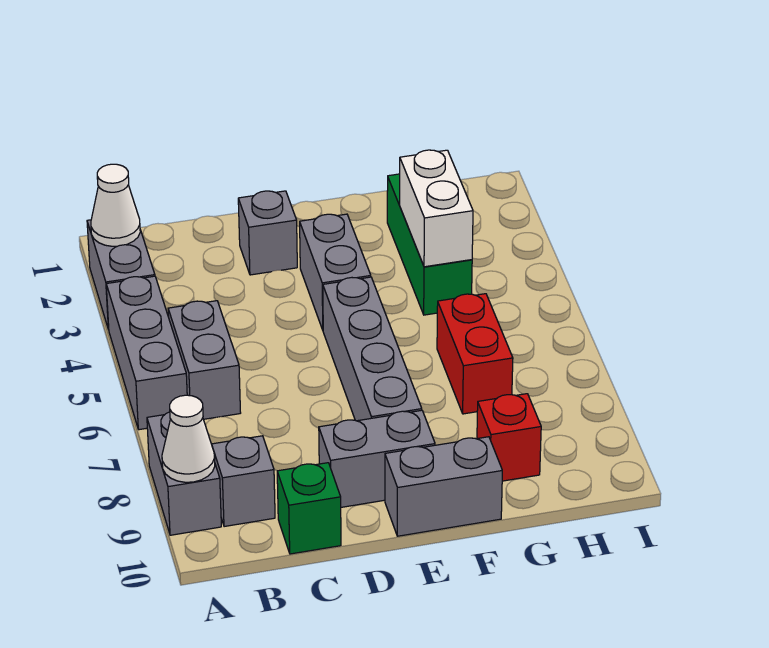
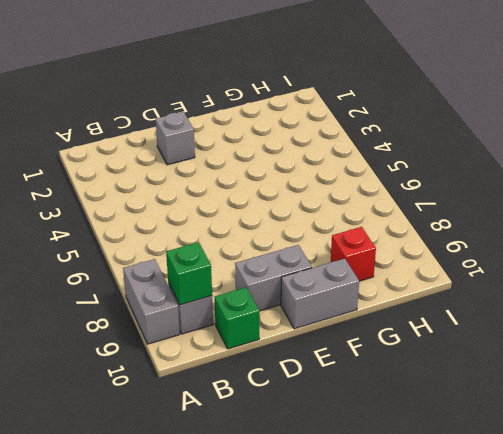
green 1x1 brick [166,242,212,305] -> none
none -> grey 1x2 brick [87,220,155,330]
none -> grey 1x3 brick [106,276,187,430]
none -> grey 1x2 brick [168,301,241,419]

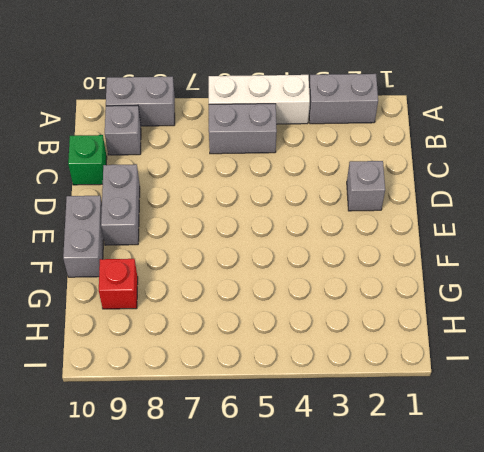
white 1x3 brick [209,75,310,124] -> grey 1x3 brick [106,276,187,430]
none -> grey 1x2 brick [300,214,371,330]
none -> grey 1x4 brick [323,277,422,421]
none -> green 1x3 brick [387,174,472,315]

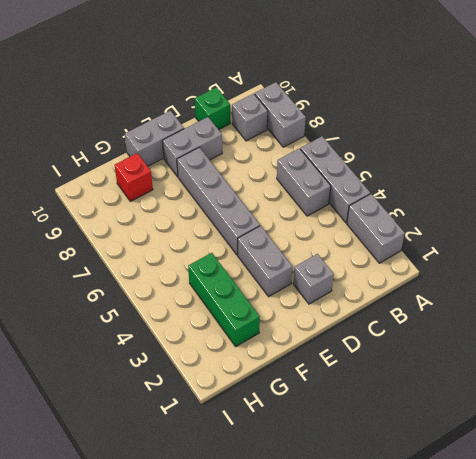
none -> red 1x2 brick [437,294,513,414]
none -> white 1x1 cone [91,164,140,246]
none -> white 1x1 cone [162,395,215,482]

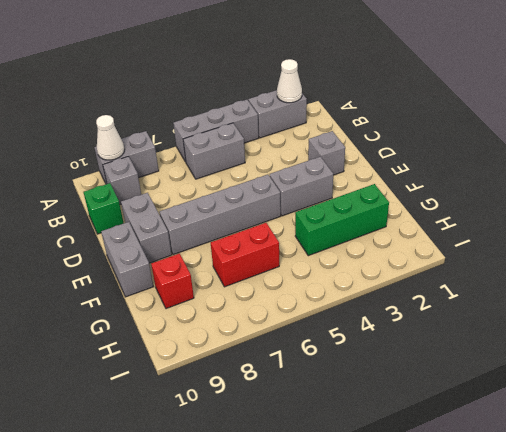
none -> white 1x2 brick [400,150,473,267]

